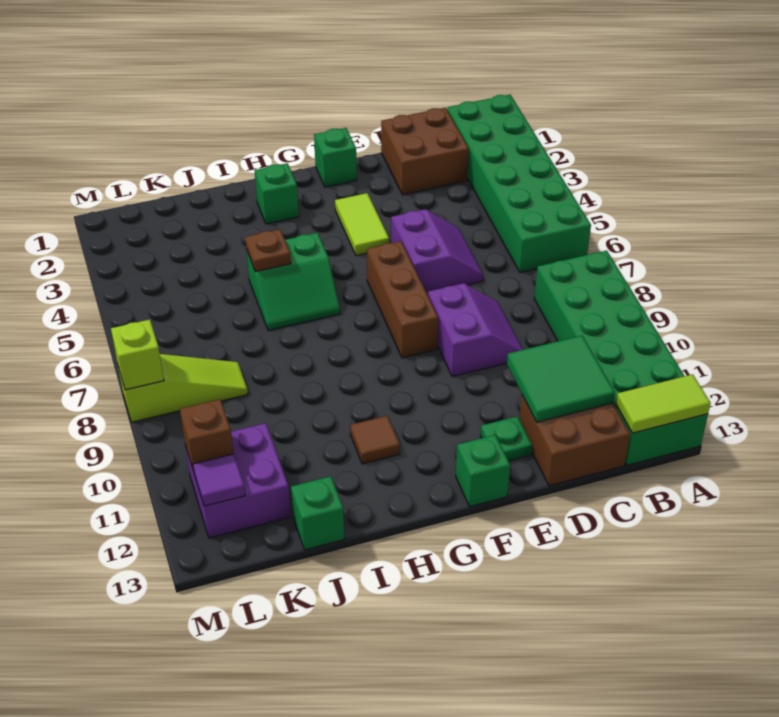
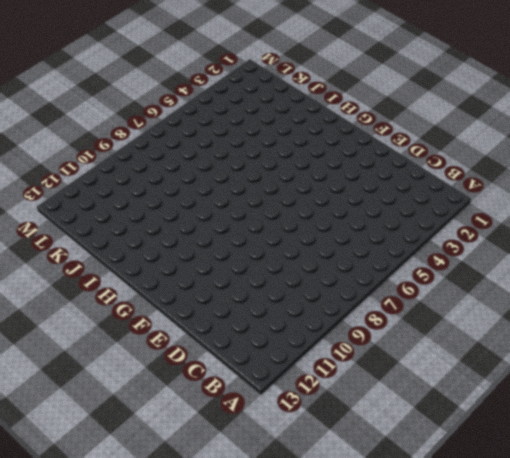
none -> green 2x6 brick [447,95,591,273]
none -> green 2x6 brick [534,250,708,465]
none -> brown 2x2 brick [381,108,469,195]

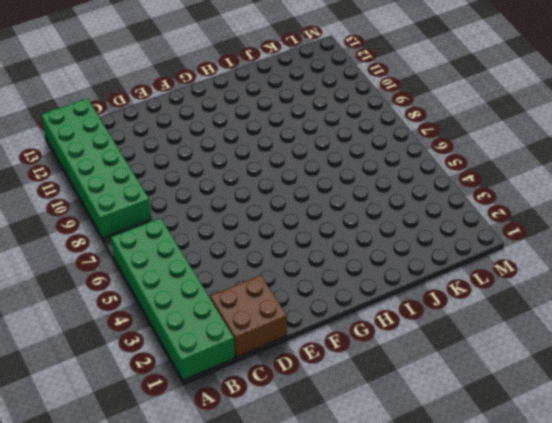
none -> brown 2x2 brick [520,395,630,486]
none -> purple 2x2 slope [391,209,484,294]
none -> purple 2x2 slope [428,283,523,377]

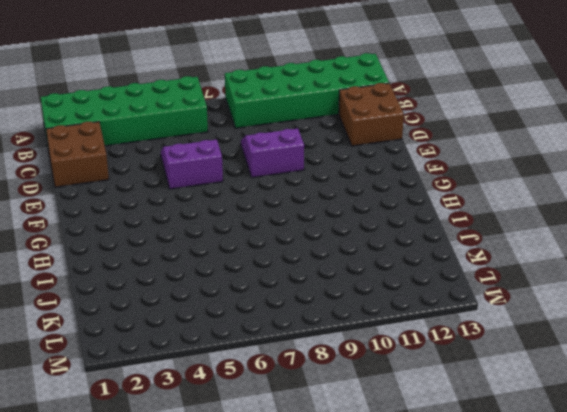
none -> green 1x1 plate [480,416,532,461]
none -> green 1x1 brick [314,128,357,187]
none -> lime 1x2 tile [335,193,389,256]

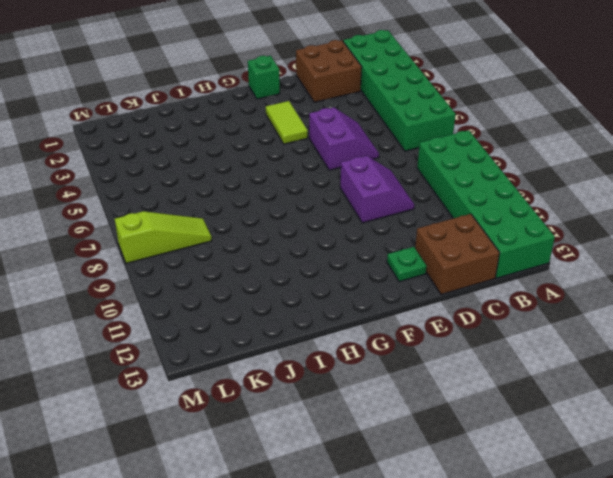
none -> brown 1x3 brick [367,241,438,358]
none -> green 1x1 brick [456,435,510,507]
none -> green 1x1 brick [254,163,299,224]

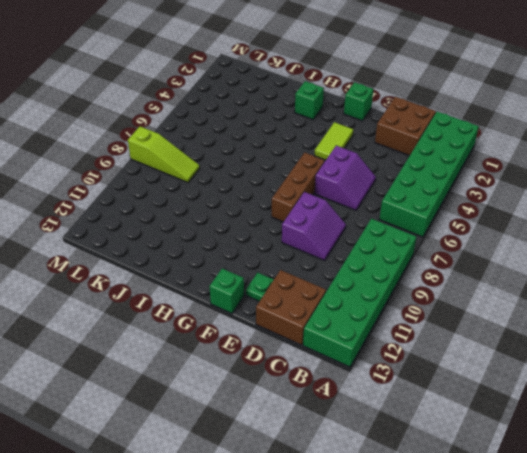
none -> green 2x2 slope [246,233,340,330]
none -> brown 1x1 tile [350,416,400,464]
none -> green 1x1 brick [291,476,344,550]

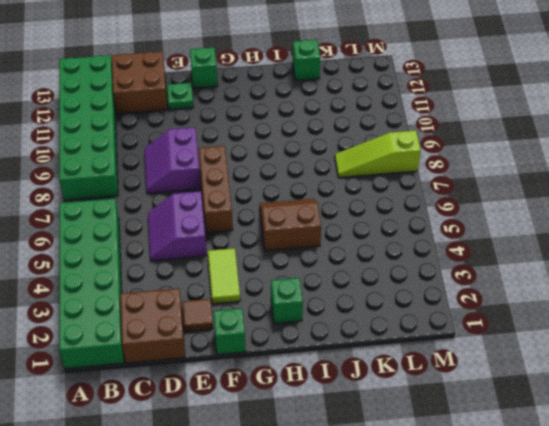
brown 1x1 tile [182,299,213,331] -> brown 1x1 tile moved to [350,416,400,464]
brown 2x2 slope [260,199,321,251] -> green 2x2 slope [246,233,340,330]
none -> purple 2x2 brick [185,423,291,538]
none -> lime 1x2 tile [616,374,711,433]
none -> green 2x2 tile [507,336,615,422]

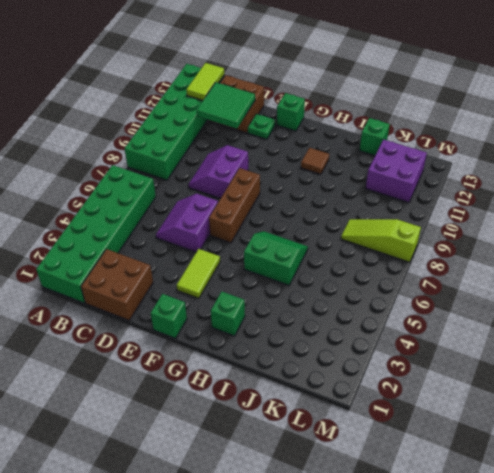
lime 1x2 tile [186,63,224,101] -> lime 1x2 tile turned to [616,374,711,433]
none -> brown 1x1 plate [245,229,291,272]
none -> brown 1x1 brick [180,399,234,471]
none -> purple 1x1 tile [193,454,245,506]

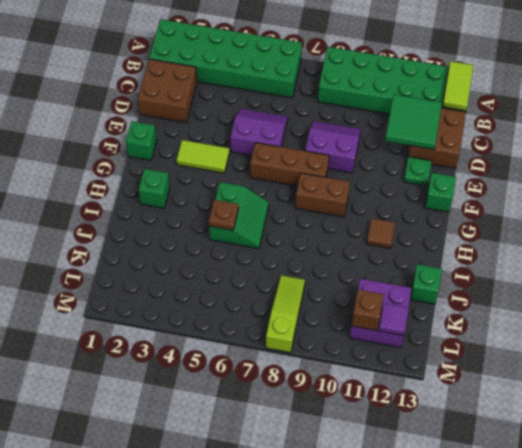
brown 1x2 brick [295,173,350,217] -> none
none -> lime 1x1 brick [111,320,164,390]

